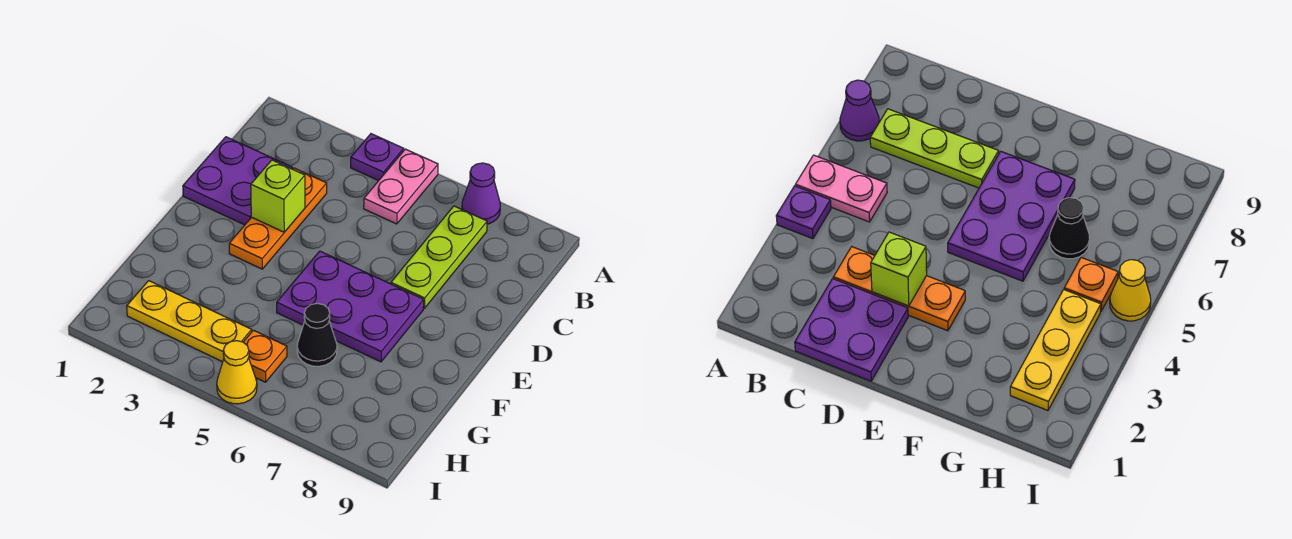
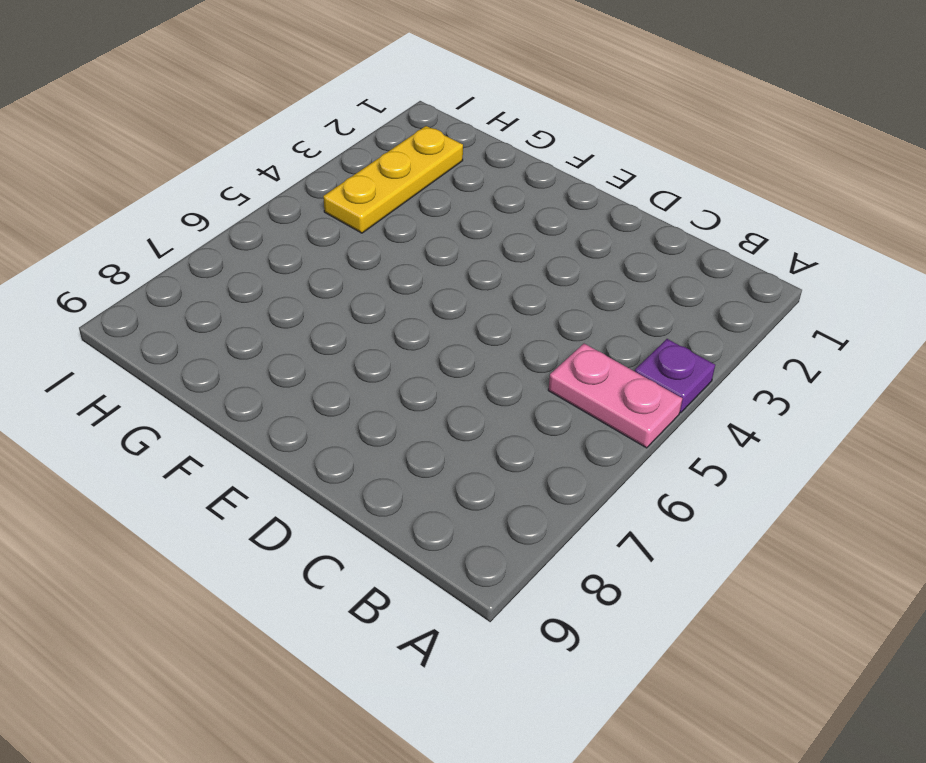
none -> purple 1x1 cone [462,163,500,224]
none -> lime 1x3 plate [391,206,487,308]
none -> purple 2x2 plate [183,137,292,225]

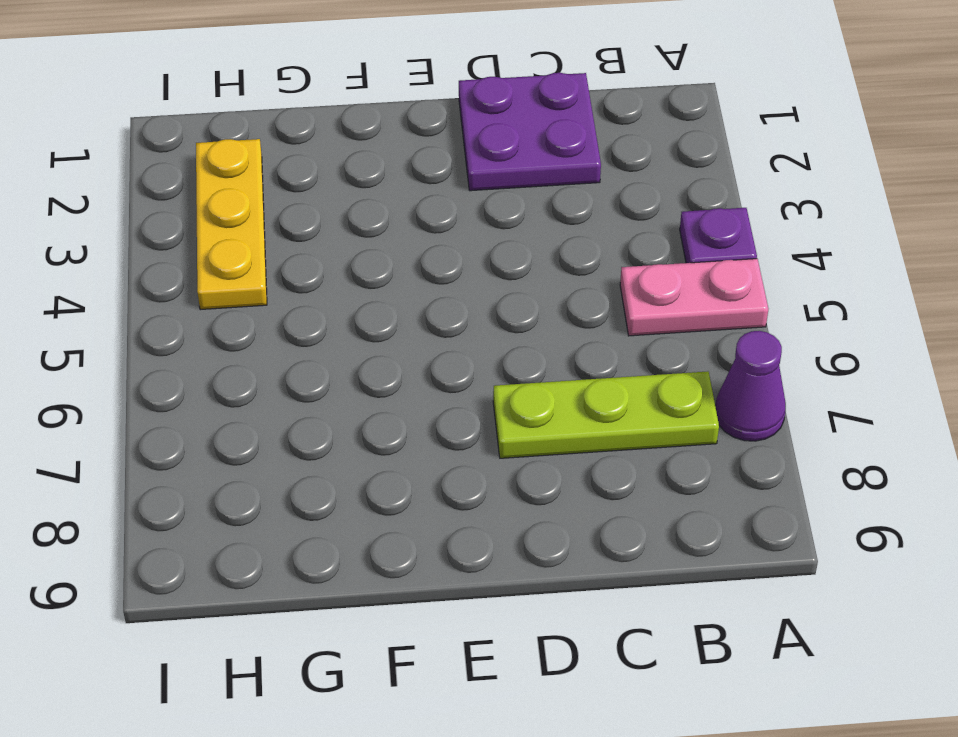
none -> orange 1x3 plate [229,168,327,269]
none -> purple 2x3 plate [277,251,424,362]
none -> black 1x1 cone [297,303,337,366]

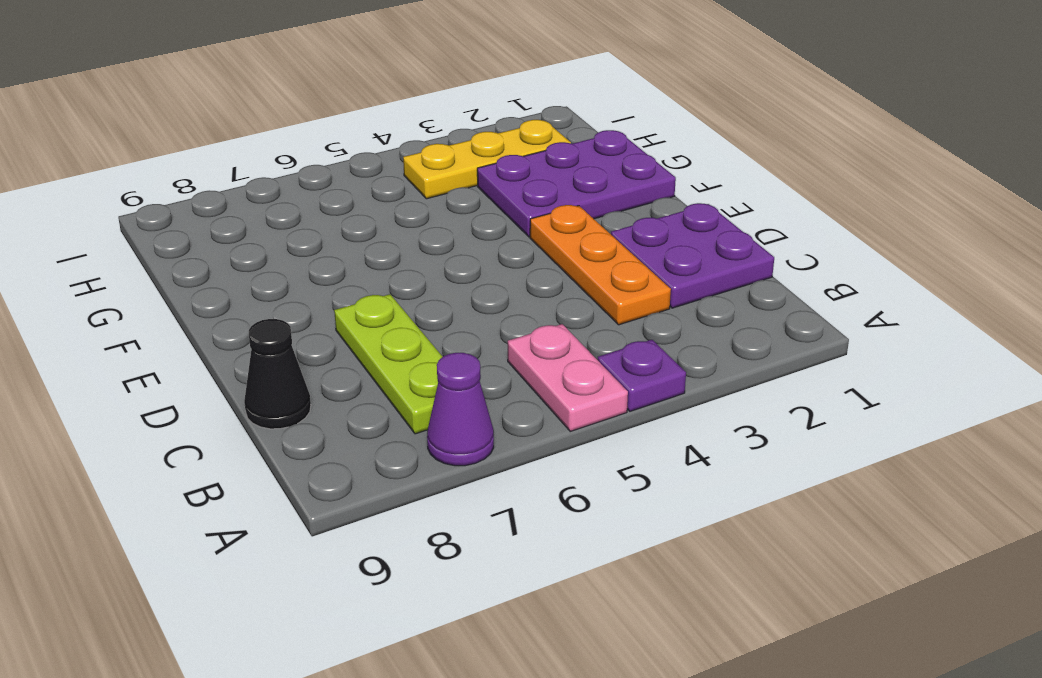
black 1x1 cone [244,319,311,429] -> black 1x1 cone moved to [297,303,337,366]
purple 2x3 plate [477,130,676,237] -> purple 2x3 plate moved to [277,251,424,362]
none -> orange 1x1 plate [244,330,287,382]
none -> yellow 1x1 cone [217,341,257,404]
none -> lime 1x1 brick [251,160,305,232]

